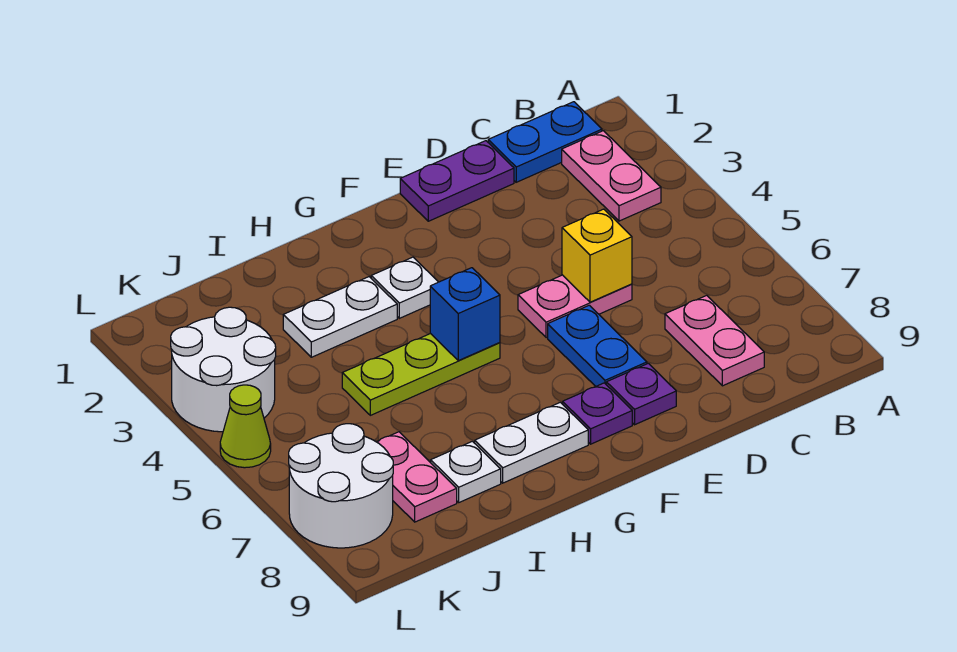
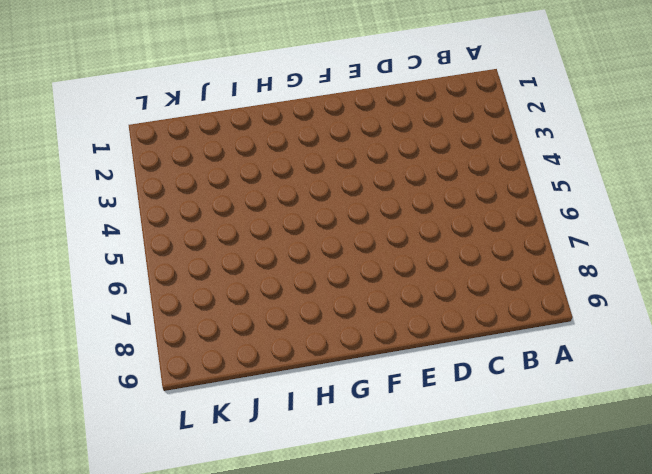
none -> blue 1x2 plate [488,102,602,182]
none -> pink 1x2 plate [562,131,661,221]
none -> pink 1x2 plate [665,295,764,386]

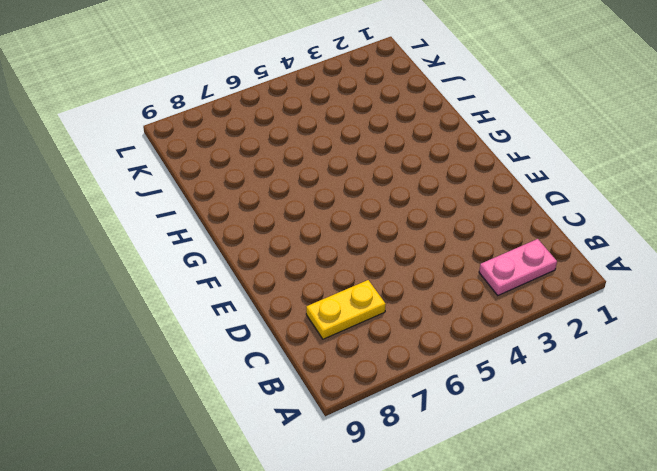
yellow 1x2 plate [306,280,386,339] -> pink 1x2 plate [665,295,764,386]
none -> blue 1x2 plate [488,102,602,182]
none -> purple 1x2 plate [400,141,514,221]
none -> pink 1x2 plate [518,275,632,338]

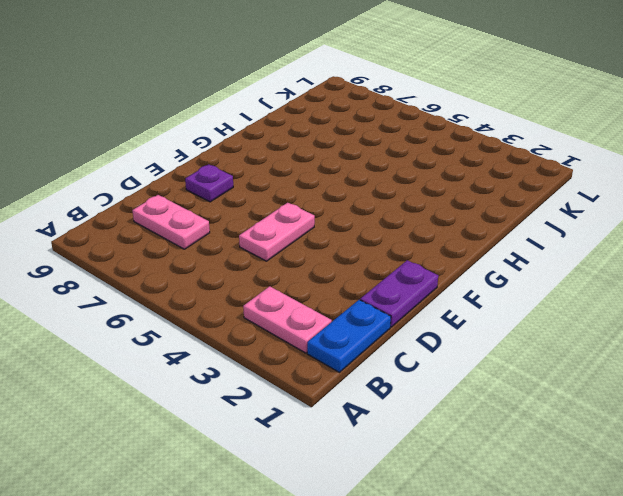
none -> blue 1x2 plate [548,305,647,386]
none -> purple 1x1 plate [563,383,632,444]
none -> white 1x1 plate [371,257,438,318]

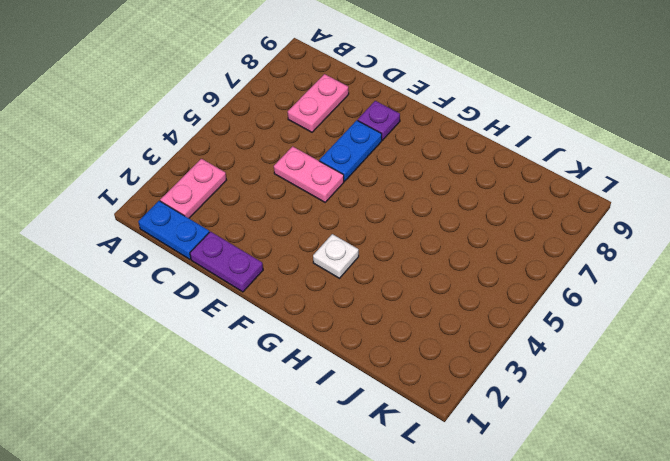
none -> purple 1x1 plate [563,383,632,444]
none -> lime 1x3 plate [342,333,500,415]
none -> white 1x2 plate [475,402,588,483]

